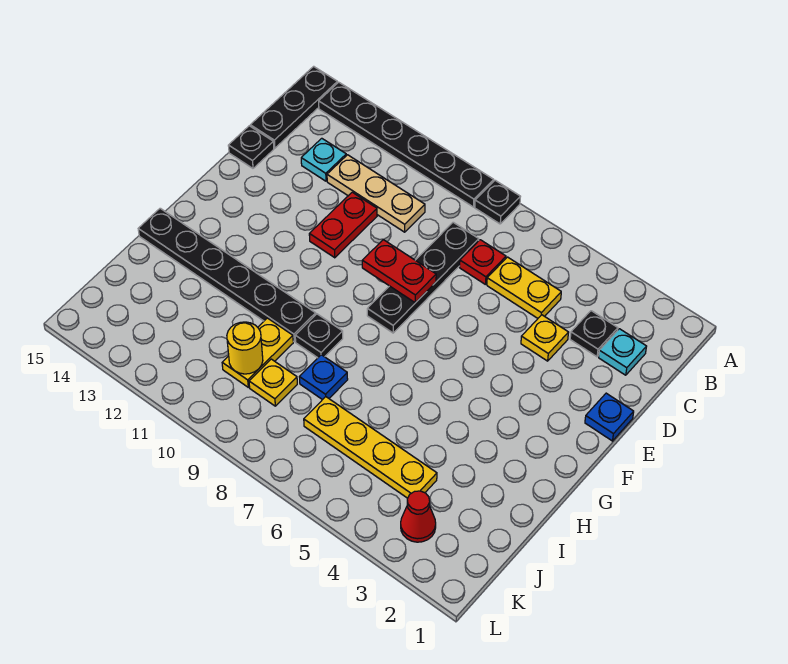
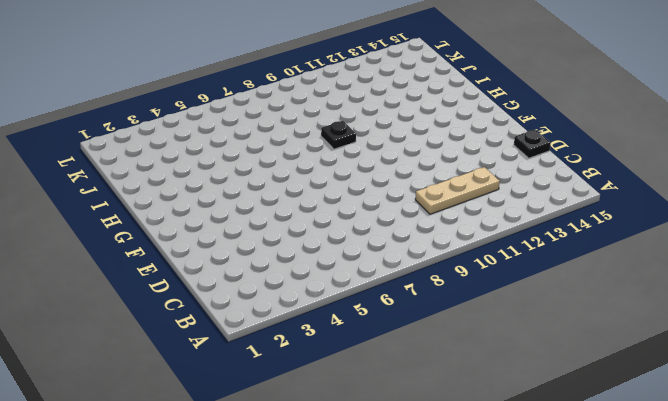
none -> black 1x1 plate [475,180,520,224]
none -> black 1x6 plate [319,82,494,207]
none -> black 1x3 plate [250,66,338,148]

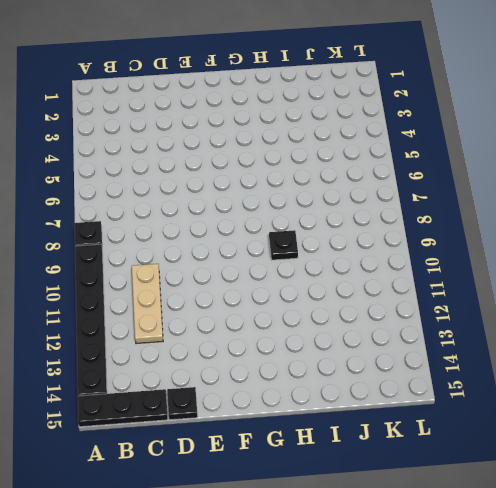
none -> cyan 1x1 plate [599,329,647,375]
none -> black 1x1 plate [570,311,618,357]
none -> yellow 1x2 plate [487,257,561,318]

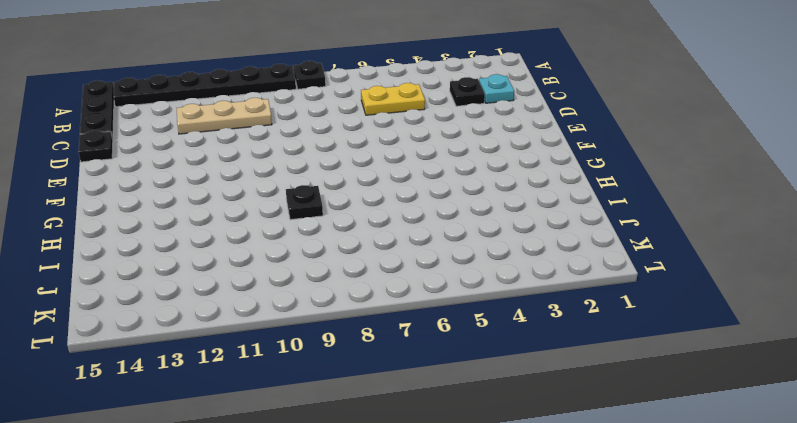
none -> red 1x1 plate [460,240,506,285]
none -> black 1x4 plate [367,222,479,333]
none -> cyan 1x1 plate [301,138,346,181]

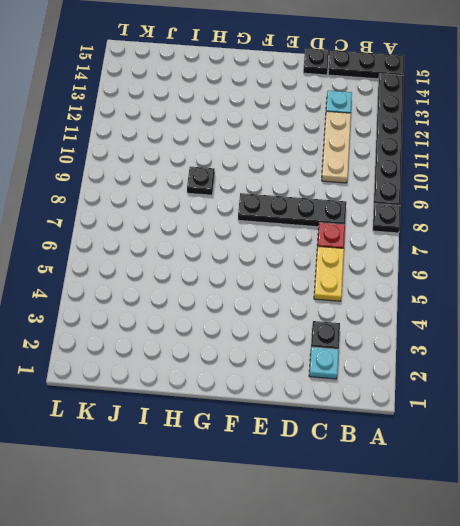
none -> yellow 1x1 plate [521,315,569,361]
none -> red 1x2 plate [309,192,377,258]
none -> blue 1x1 plate [585,393,634,441]

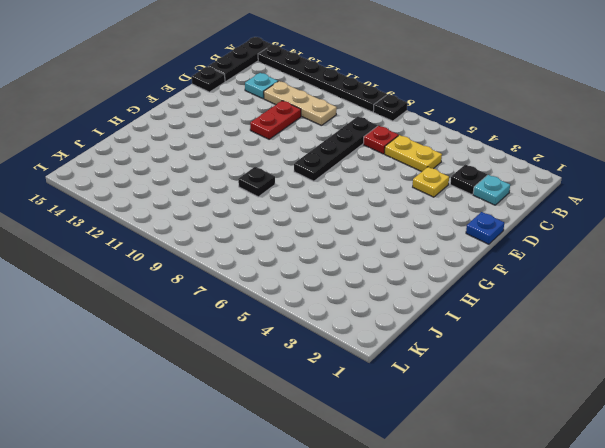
none -> black 1x6 plate [138,208,316,342]
none -> blue 1x1 plate [300,355,348,400]
none -> yellow 1x2 plate [222,318,293,387]

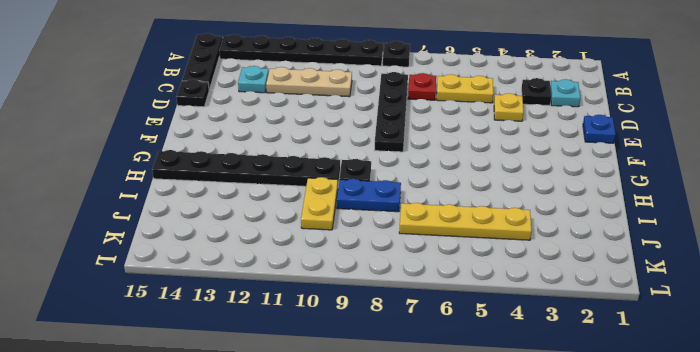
blue 1x2 plate [337,179,401,212] -> blue 1x1 plate [300,355,348,400]
none -> red 1x2 plate [309,192,377,258]
none -> yellow 1x1 plate [249,359,297,406]
none -> red 1x1 cone [401,491,436,542]

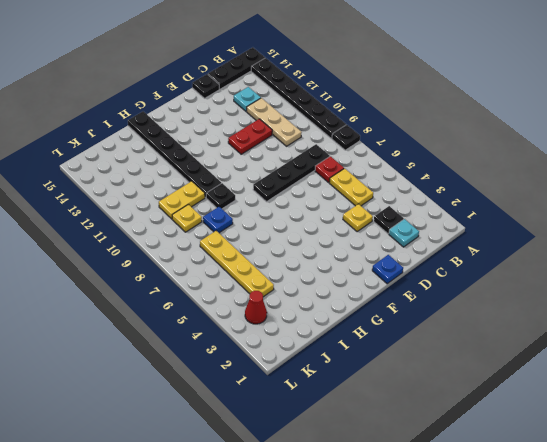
none -> red 1x2 plate [362,240,436,303]
none -> yellow 1x1 round brick [227,322,263,374]

